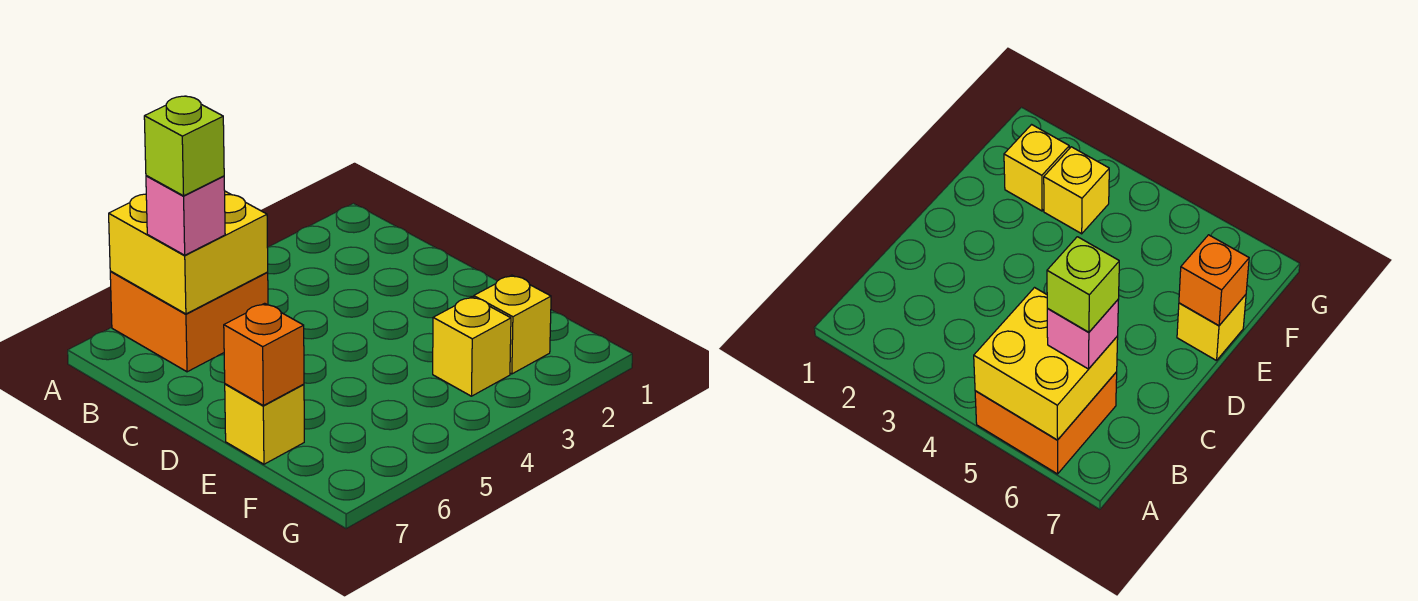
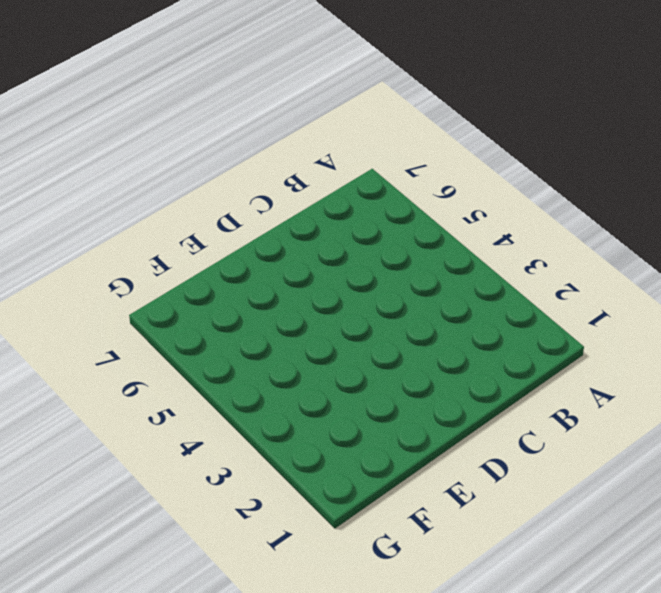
none -> orange 2x2 brick [110,272,268,372]
none -> yellow 1x1 brick [225,384,304,464]

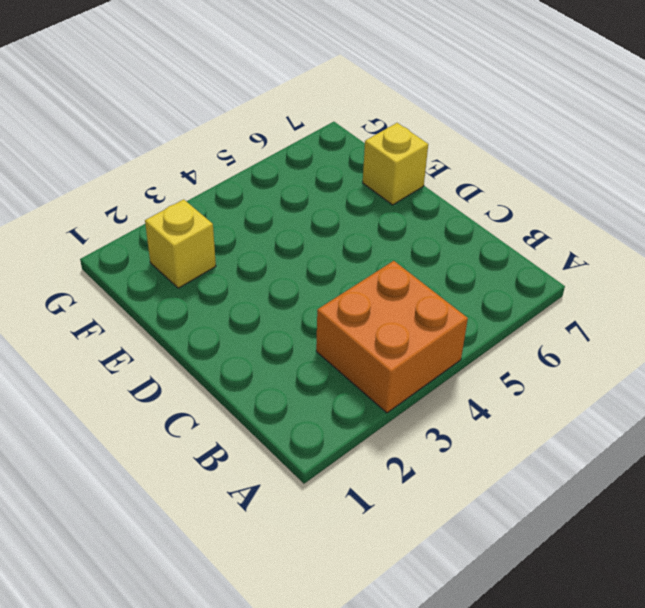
orange 2x2 brick [316,261,468,413] -> orange 2x2 brick moved to [110,272,268,372]
none -> yellow 1x1 brick [433,297,511,396]
none -> yellow 2x2 brick [109,191,268,314]

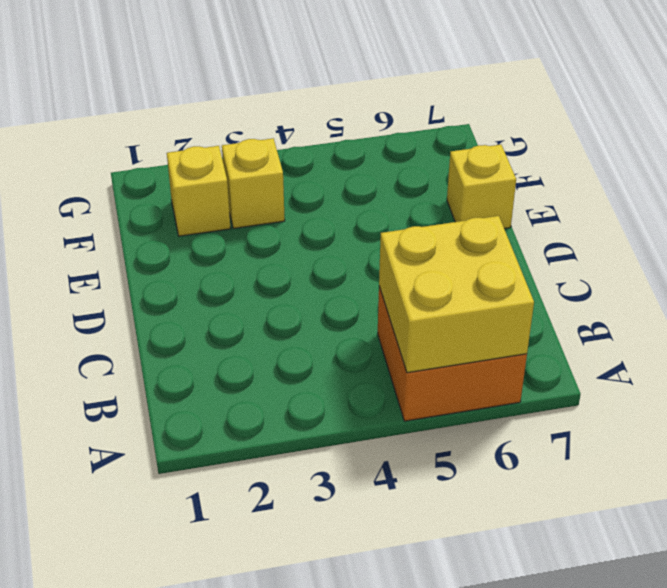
none -> orange 1x1 brick [224,303,304,406]
none -> pink 1x1 brick [146,176,225,255]

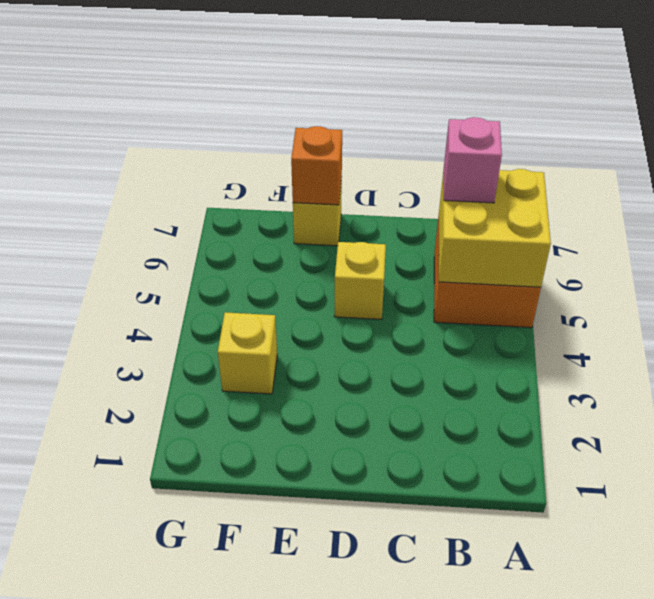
yellow 1x1 brick [334,242,386,319] -> yellow 1x1 brick moved to [474,275,551,374]
none -> lime 1x1 brick [144,96,224,196]

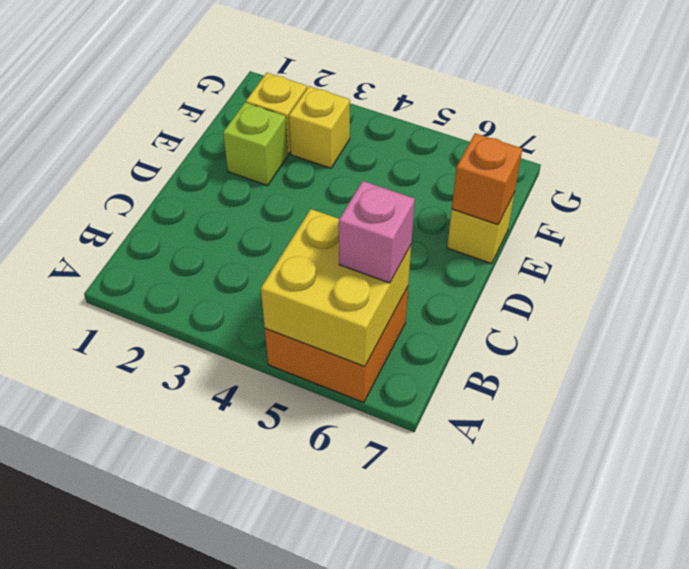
lime 1x1 brick [223,103,288,185] -> lime 1x1 brick moved to [144,96,224,196]

